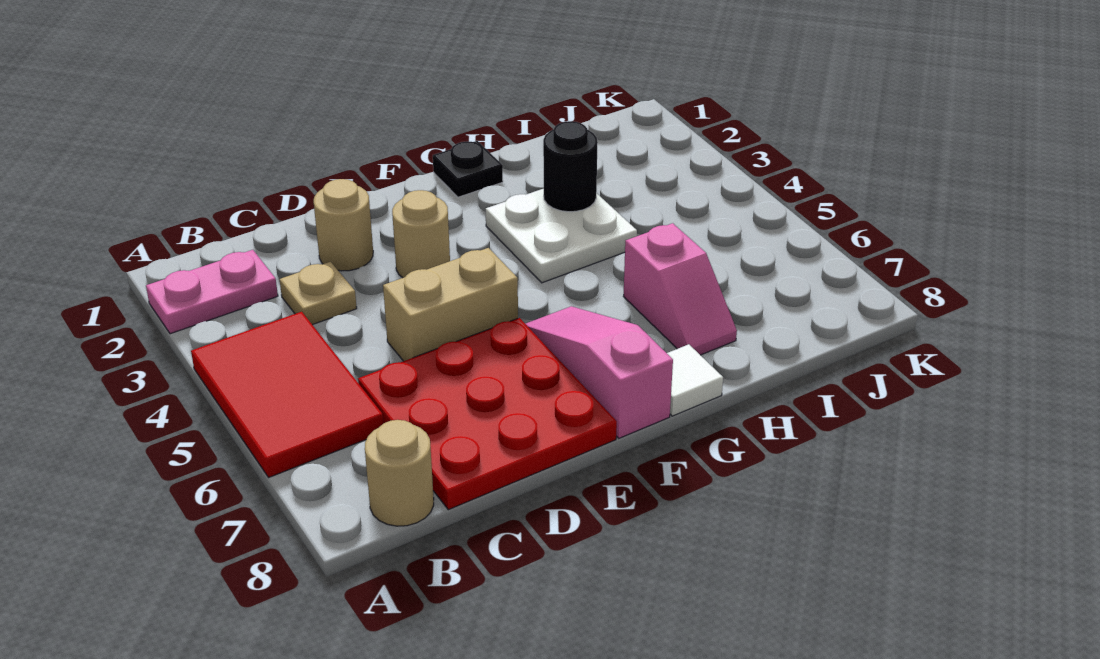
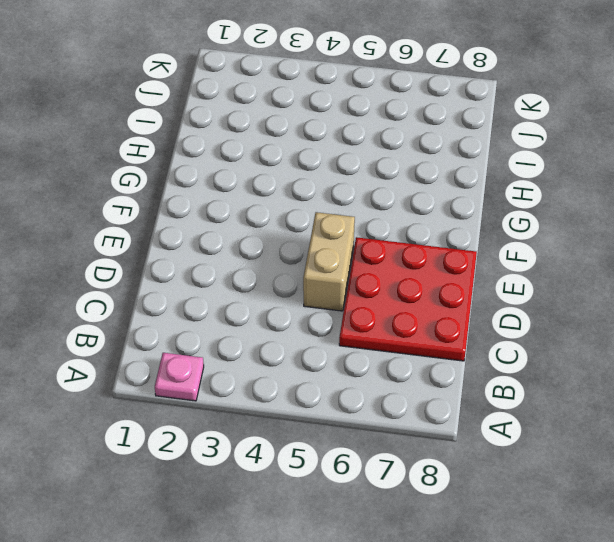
pink 1x1 plate [155,353,204,401] -> pink 1x2 plate [146,250,278,334]
none -> red 2x3 tile [191,312,383,478]
none -> tan 1x1 round brick [365,420,434,526]
none -> tan 1x1 plate [280,262,357,325]

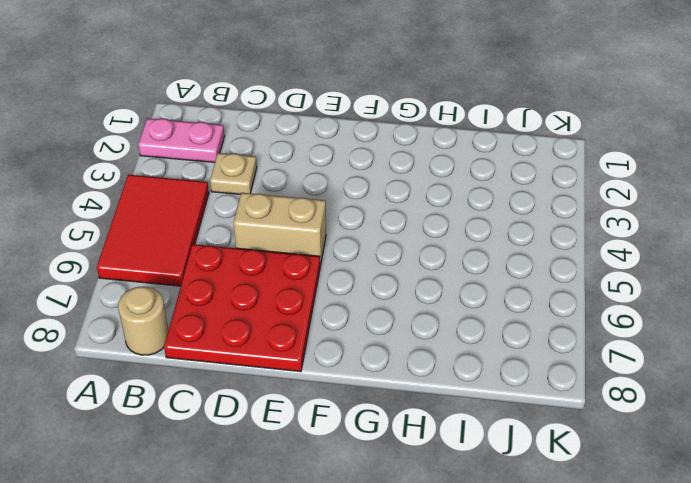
none -> tan 1x1 round brick [314,179,373,271]
none -> tan 1x1 round brick [392,190,450,278]
none -> pink 1x3 slope [525,306,673,438]

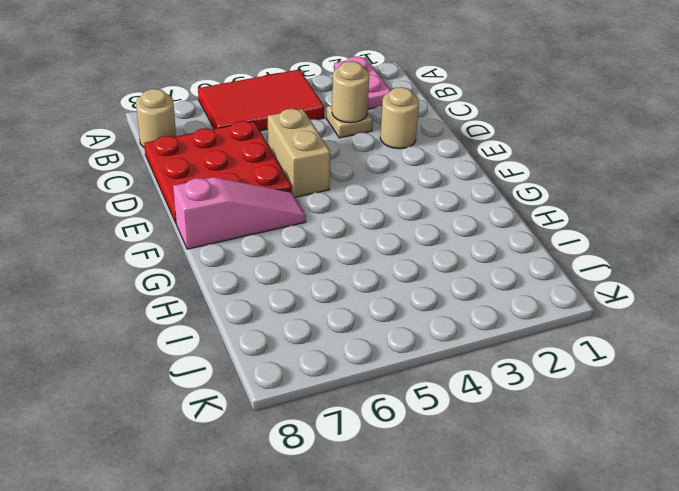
tan 1x1 round brick [332,61,369,123] -> tan 1x1 round brick moved to [392,190,450,278]
none -> black 1x1 plate [433,141,503,197]
none -> white 2x2 plate [486,189,637,283]
none -> white 1x1 tile [667,344,723,416]

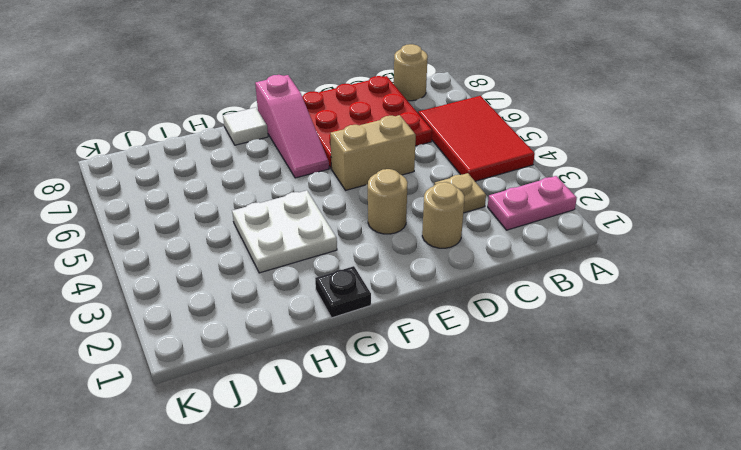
none -> pink 1x2 slope [624,223,737,355]
none -> black 1x1 round brick [543,121,598,212]

